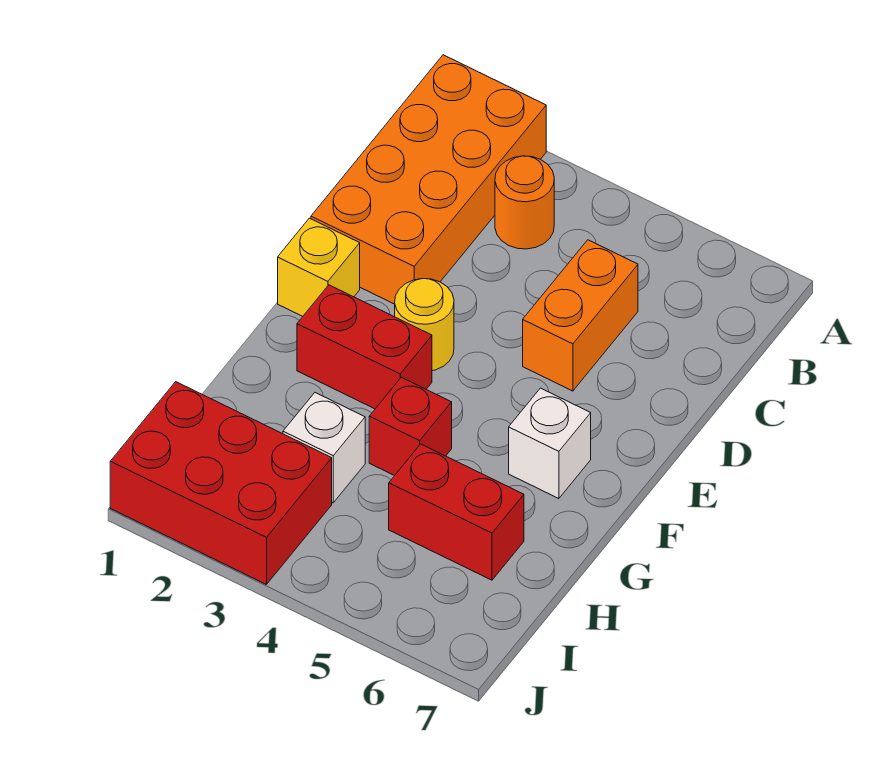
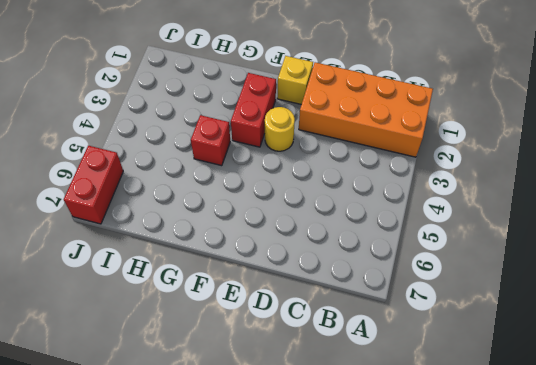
red 1x2 brick [64,146,123,224] -> red 1x2 brick moved to [389,444,524,580]
none -> orange 1x1 round brick [495,156,554,249]
none -> orange 1x2 brick [523,240,638,391]

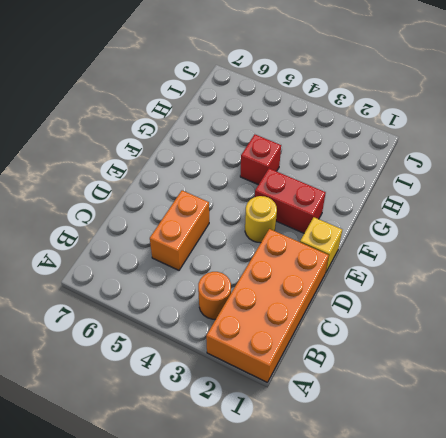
none -> white 1x1 brick [509,388,591,499]
none -> white 1x1 brick [283,393,365,503]

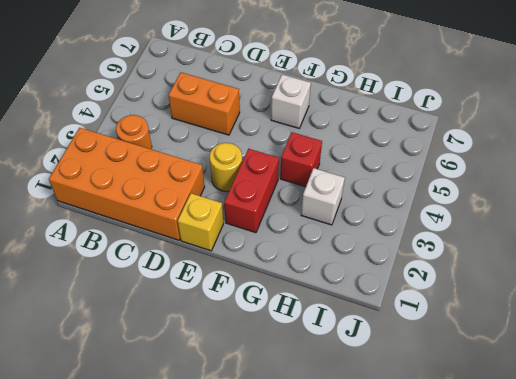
none -> red 1x2 brick [389,444,524,580]
none -> red 2x3 brick [110,382,332,585]

